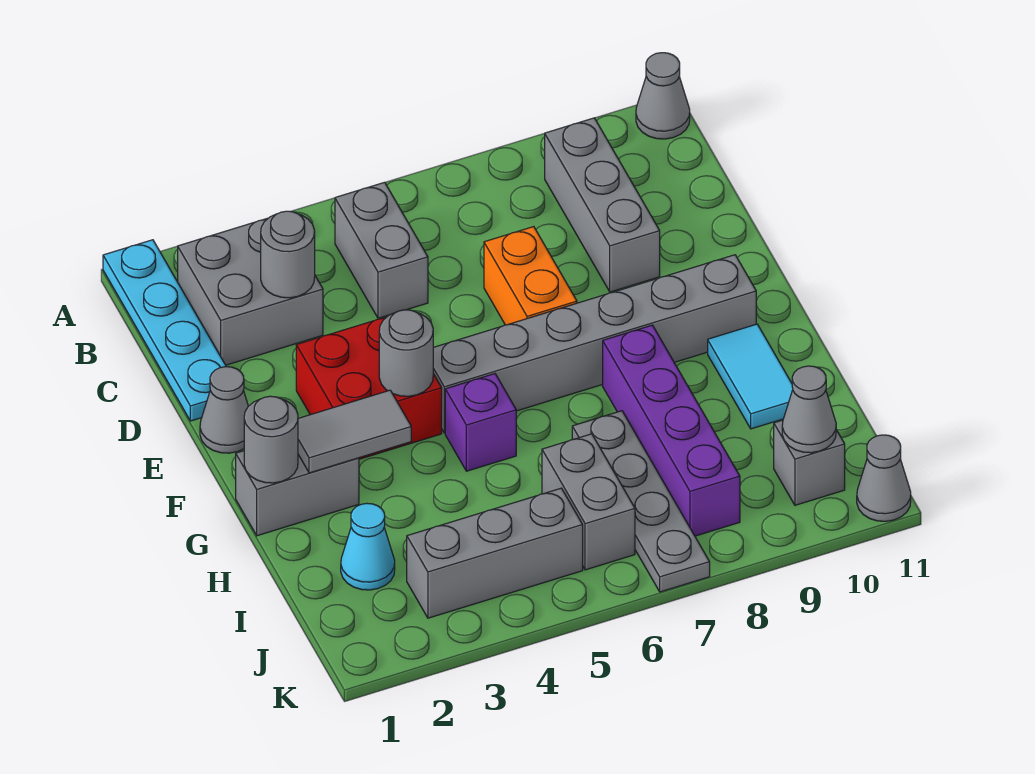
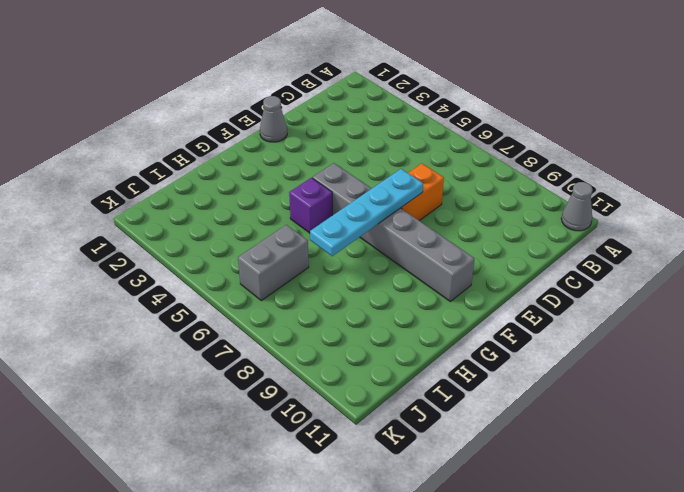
cyan 1x4 plate [310,169,423,256] -> cyan 1x4 plate moved to [103,240,226,421]
none -> grey 2x2 brick [178,218,323,365]
none -> grey 1x2 brick [335,182,428,318]
none -> grey 1x3 brick [545,118,660,292]

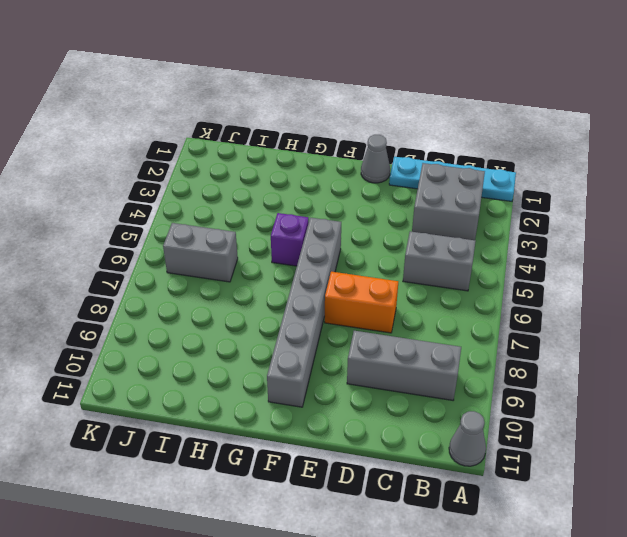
none -> red 2x2 brick [296,317,442,459]
none -> grey 1x2 brick [236,451,359,536]
none -> purple 1x4 brick [603,325,740,536]

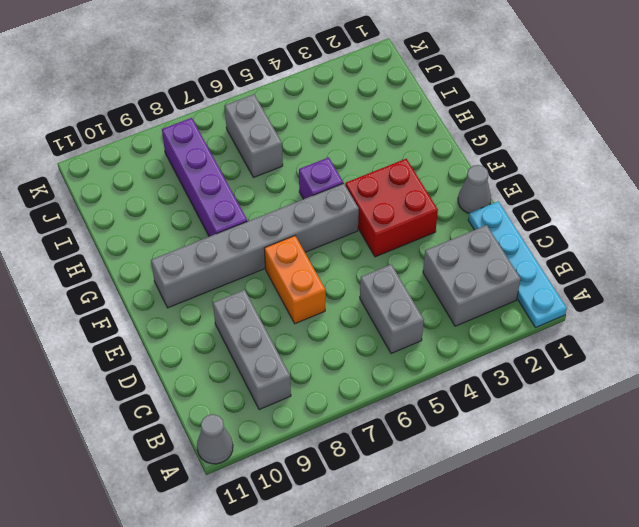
none -> grey 1x2 brick [236,451,359,536]
none -> cyan 1x2 tile [708,324,793,429]
none -> grey 1x4 plate [572,411,710,592]

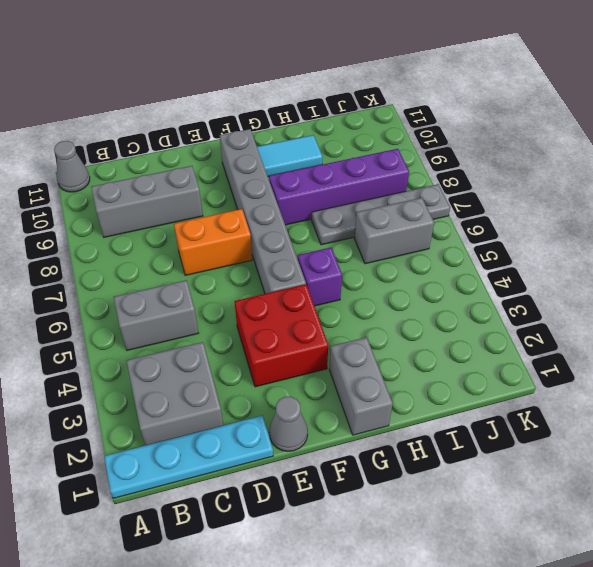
none -> cyan 1x1 cone [341,503,395,590]
none -> grey 1x3 brick [407,488,583,618]
none -> grey 1x1 brick [774,420,845,505]

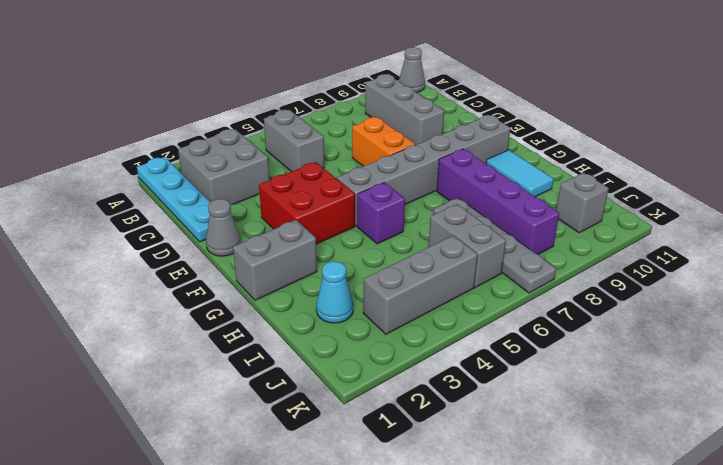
none -> grey 1x1 cone [857,435,911,521]
none -> grey 1x1 round brick [261,211,315,298]
none -> grey 1x1 round brick [379,310,433,396]

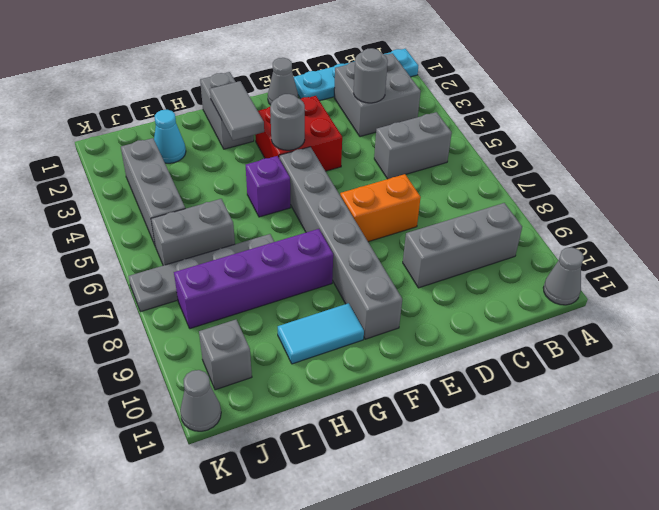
none -> grey 1x1 round brick [244,396,298,483]
none -> grey 1x1 cone [782,366,836,453]

